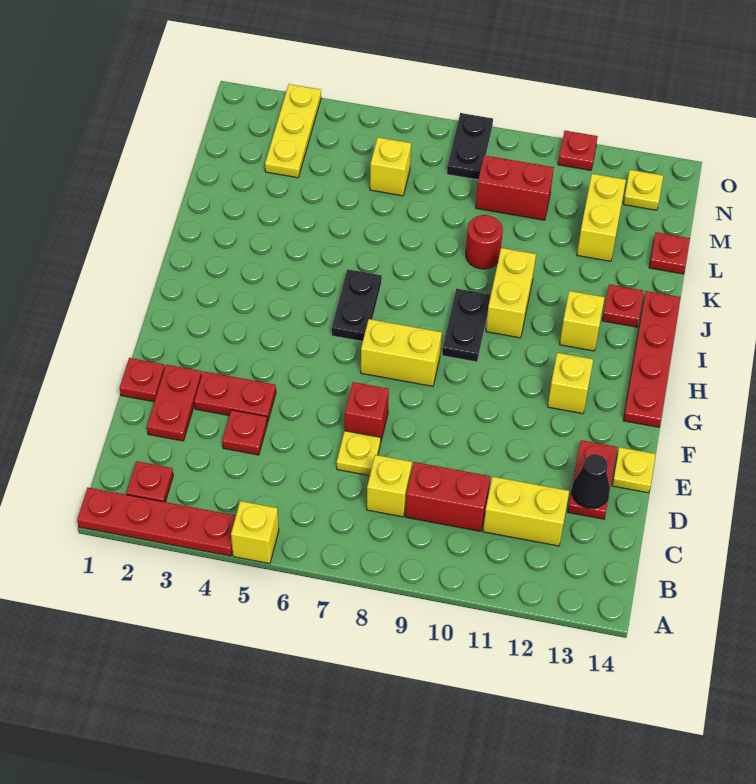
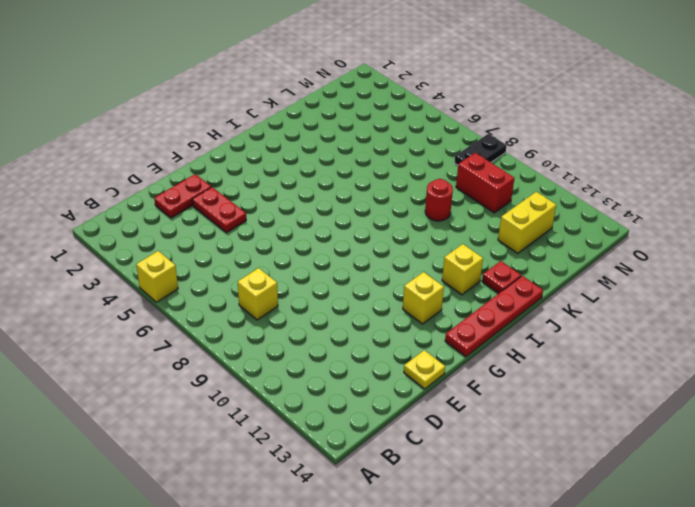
none -> red 1x4 plate [77,488,236,556]
none -> red 1x1 plate [126,461,173,502]
none -> red 1x2 brick [405,462,490,531]
none -> yellow 1x2 brick [483,477,569,546]

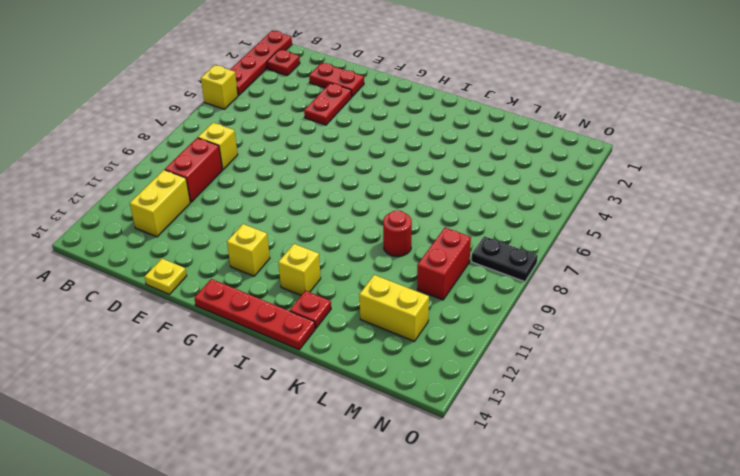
none -> red 1x1 plate [222,410,268,455]
none -> yellow 1x1 plate [337,431,381,476]
none -> red 1x2 plate [568,440,617,519]
none -> red 1x1 plate [120,358,165,402]

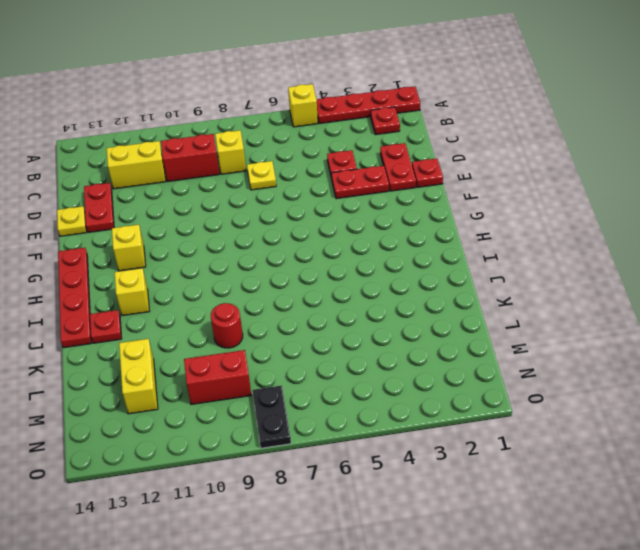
none -> red 1x1 brick [345,382,389,443]
none -> yellow 1x2 brick [361,319,442,386]
none -> black 1x2 plate [332,269,382,341]
none -> black 1x2 plate [442,288,491,362]

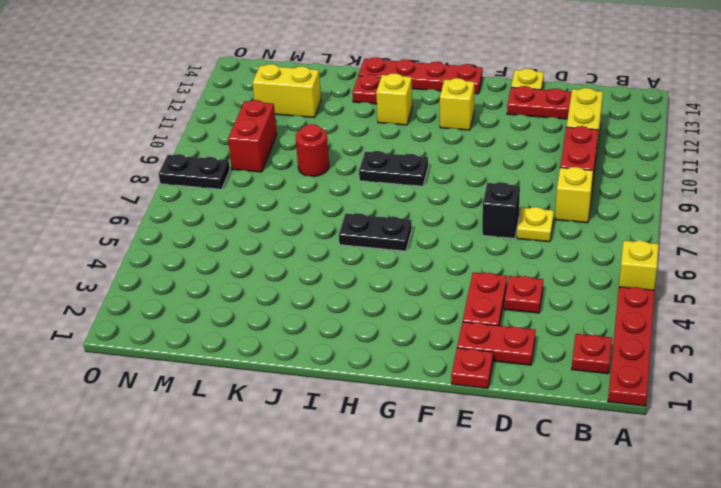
black 1x1 brick [482,182,520,238] -> red 1x1 brick [345,382,389,443]
none -> yellow 1x2 brick [361,319,442,386]
none -> yellow 1x2 brick [486,248,536,338]
none -> red 1x1 plate [649,232,690,274]
none -> yellow 1x3 plate [265,84,321,178]

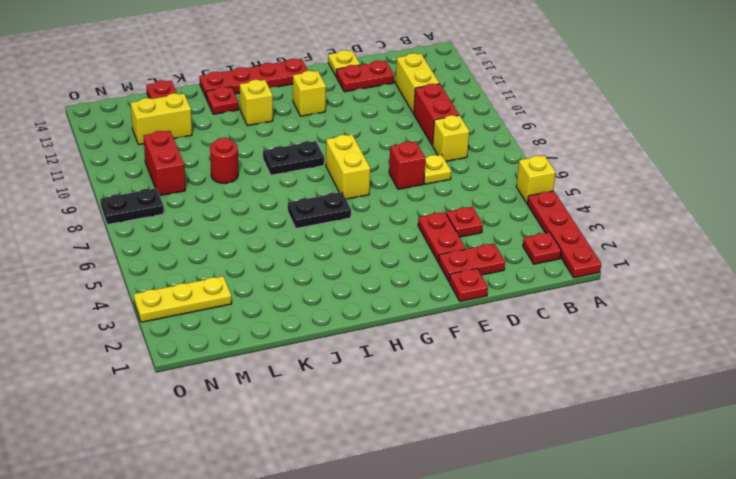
none -> yellow 1x2 brick [486,248,536,338]
none -> yellow 1x1 brick [370,137,411,196]
none -> yellow 1x1 plate [623,170,663,210]
none -> red 1x1 plate [558,131,598,170]

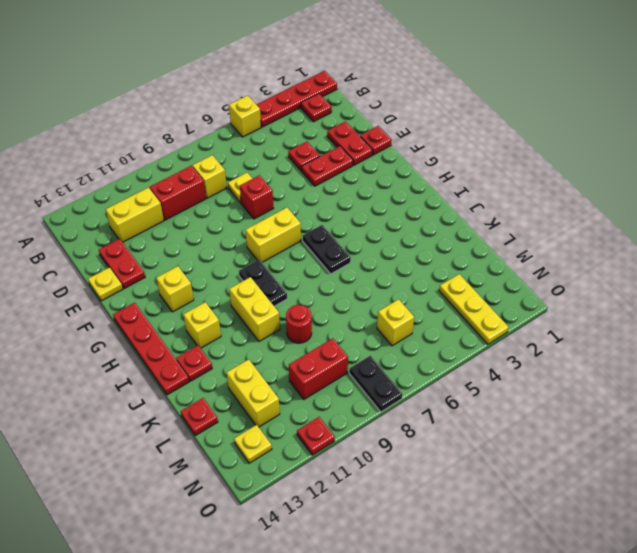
none -> black 1x1 cone [572,454,610,509]

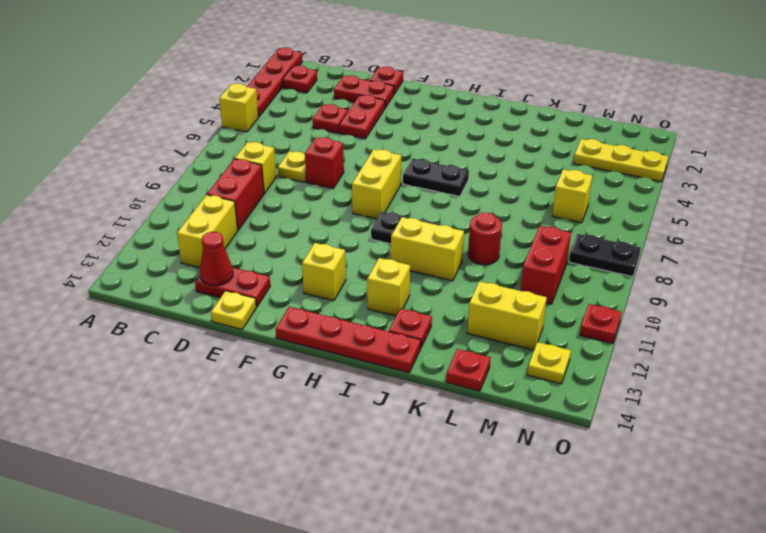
red 1x1 cone [200,232,233,286] -> black 1x1 cone [572,454,610,509]

